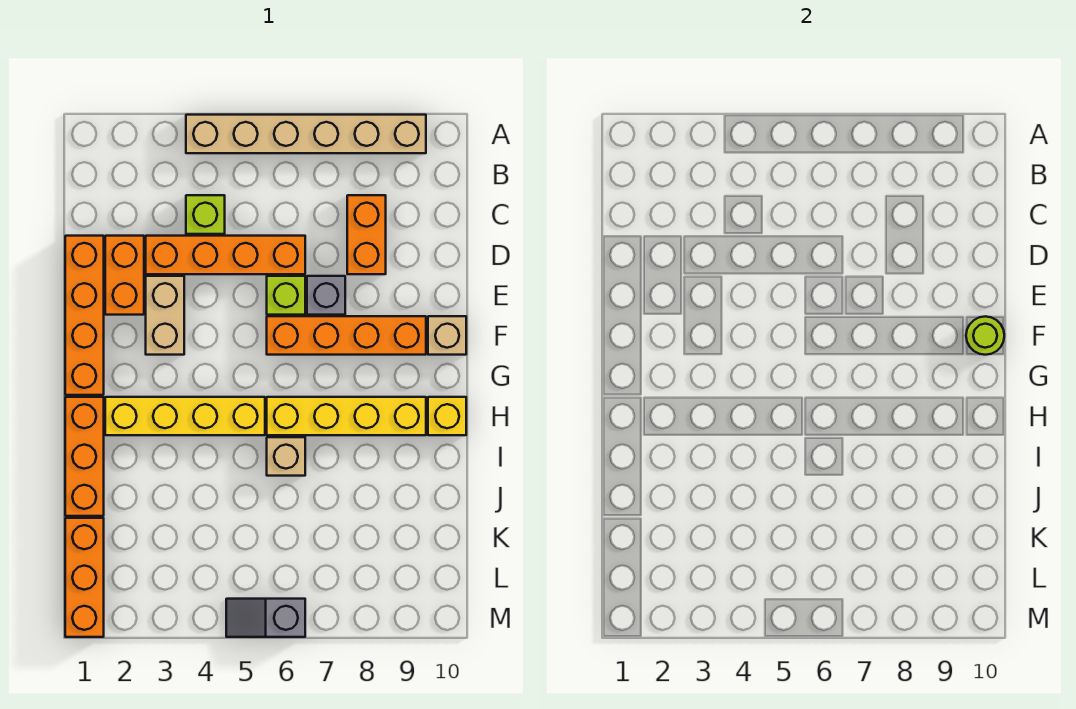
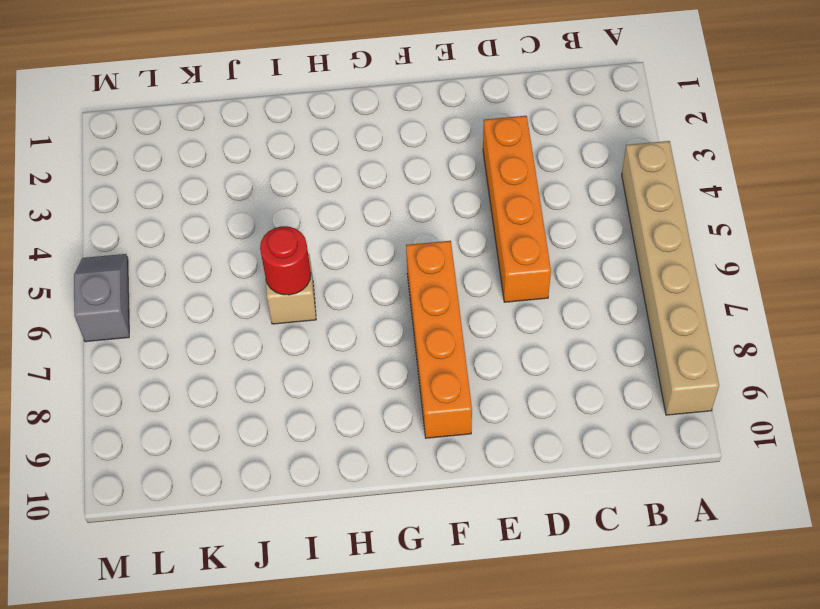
red 1x1 round brick [260,226,311,295] -> none
none -> lime 1x1 brick [186,195,225,234]
none -> orange 1x2 brick [347,195,386,274]
none -> orange 1x4 brick [65,236,104,395]

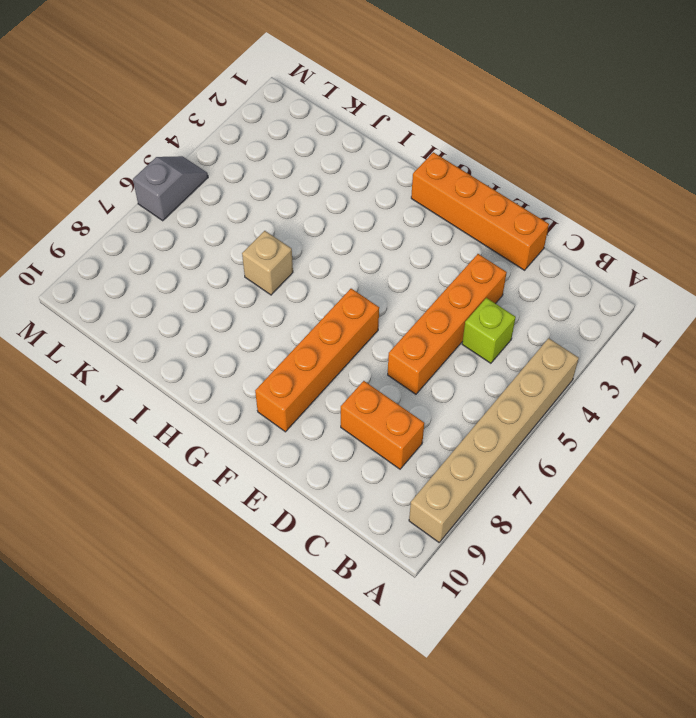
none -> orange 1x2 brick [105,236,144,315]
none -> tan 1x2 brick [146,276,184,355]
none -> lime 1x1 brick [267,276,305,315]

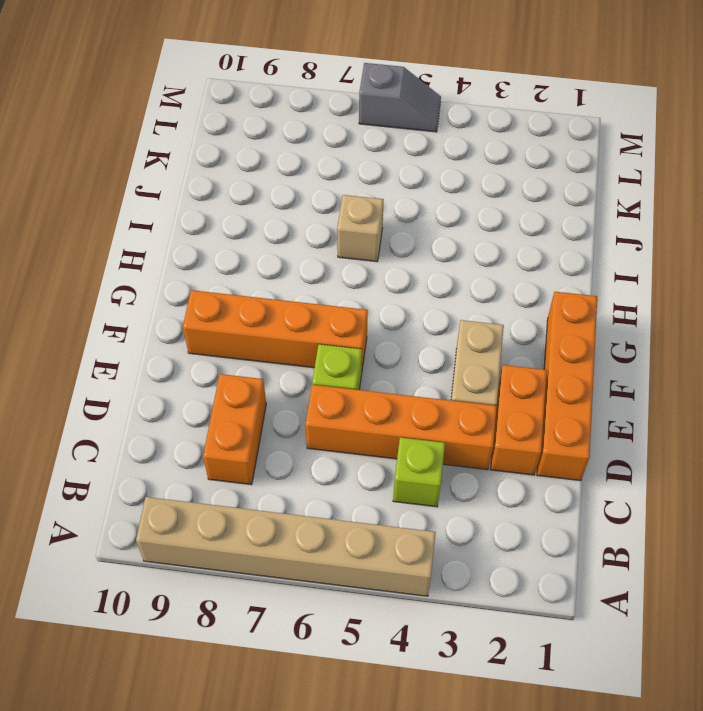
none -> grey 1x1 brick [307,276,345,315]
none -> tan 1x1 brick [428,316,466,355]
none -> orange 1x3 brick [65,397,104,516]

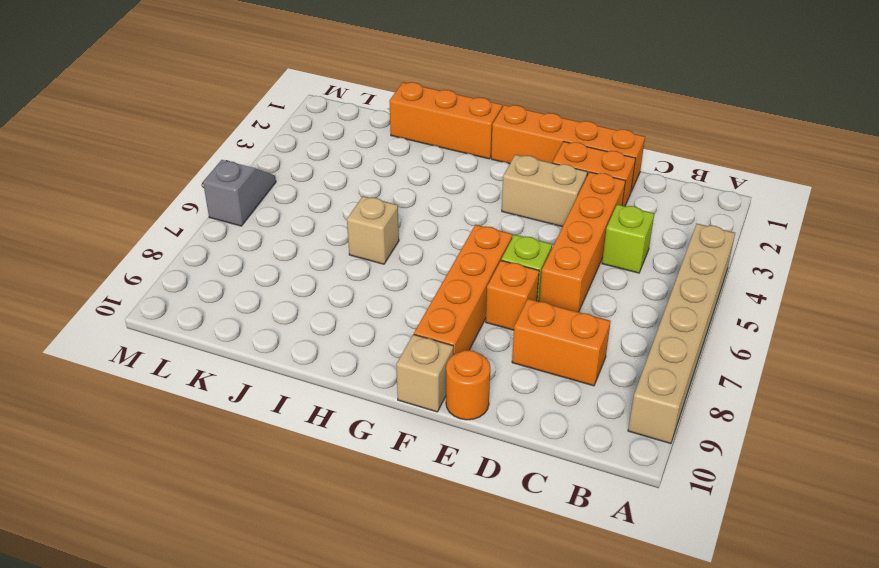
orange 1x1 brick [486,261,539,330] -> grey 1x1 brick [307,276,345,315]
orange 1x1 round brick [446,350,490,420] -> none
none -> yellow 1x4 brick [105,397,265,435]
none -> yellow 1x4 brick [267,397,426,435]
none -> yellow 1x1 brick [428,397,466,435]

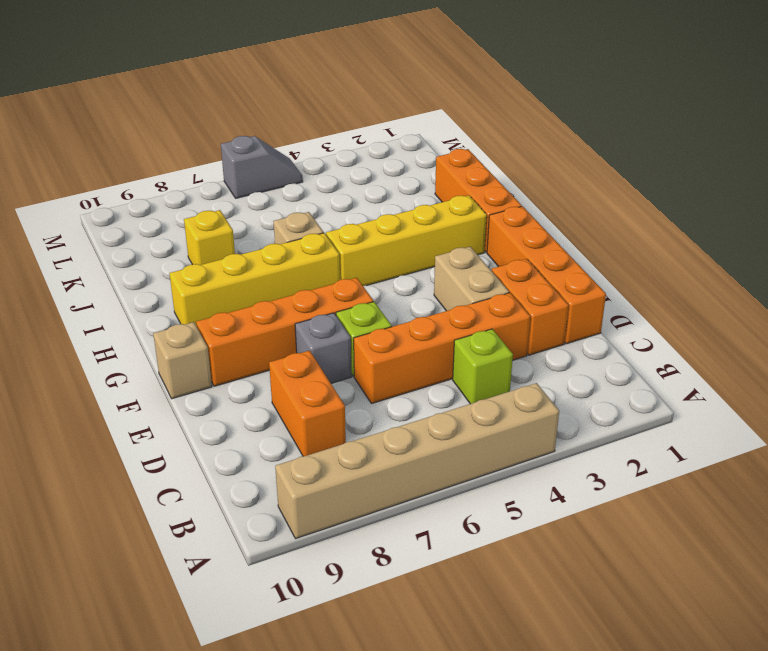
yellow 1x1 brick [184,210,235,265] -> yellow 1x1 brick moved to [428,397,466,435]
none -> orange 1x3 brick [65,518,104,637]
none -> lime 1x1 round brick [966,316,1004,355]

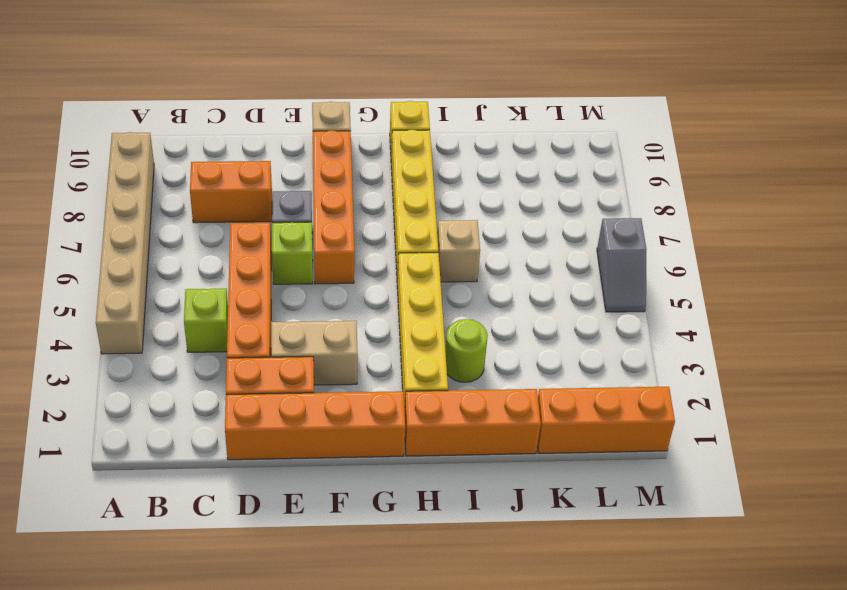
lime 1x1 round brick [445,319,488,382] -> lime 1x1 round brick moved to [966,316,1004,355]

